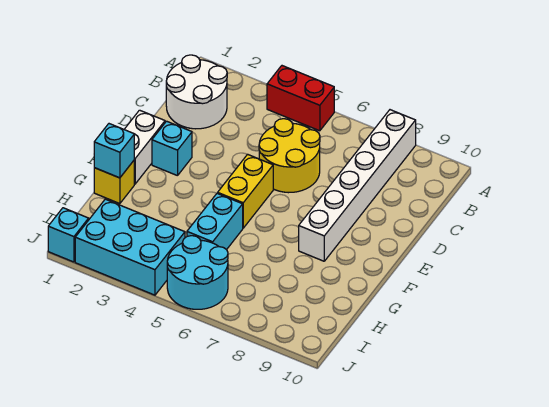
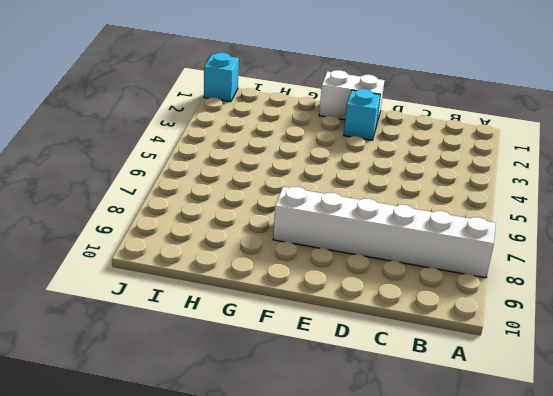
none -> red 1x2 brick [267,66,334,131]
none -> white 2x2 round brick [166,55,227,129]
none -> yellow 2x2 round brick [259,119,320,193]

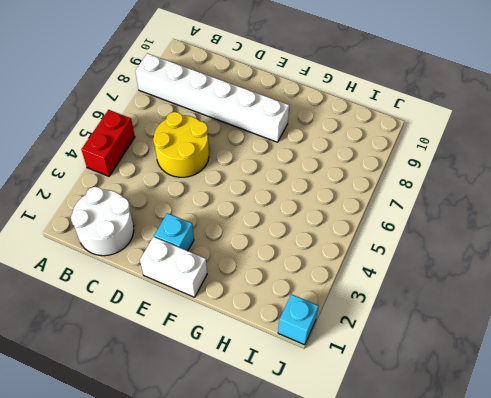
none -> yellow 1x2 brick [218,154,273,228]
none -> yellow 1x1 brick [94,161,134,204]
none -> cyan 1x2 brick [187,193,243,250]

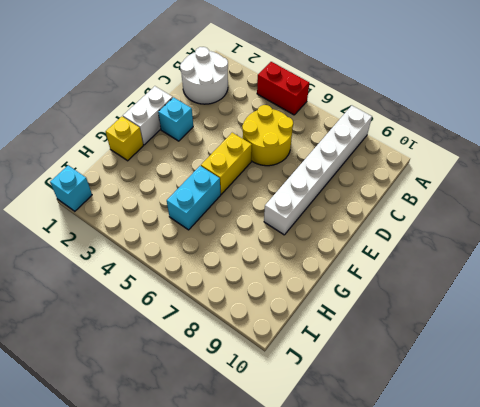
none -> cyan 2x3 brick [75,199,185,295]
none -> cyan 2x2 round brick [167,236,228,309]
none -> cyan 1x1 brick [94,124,134,178]

